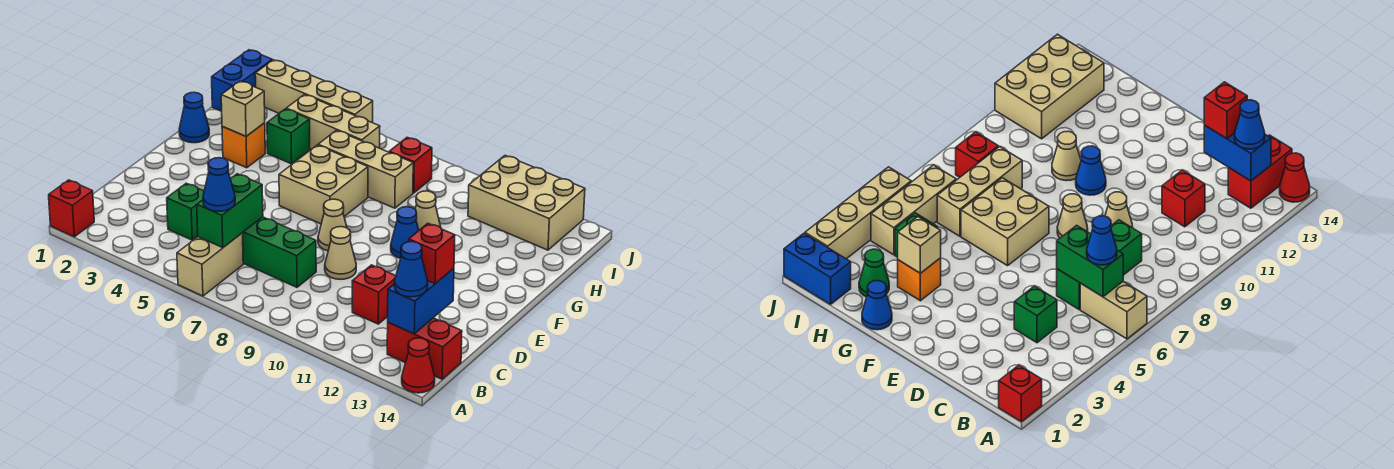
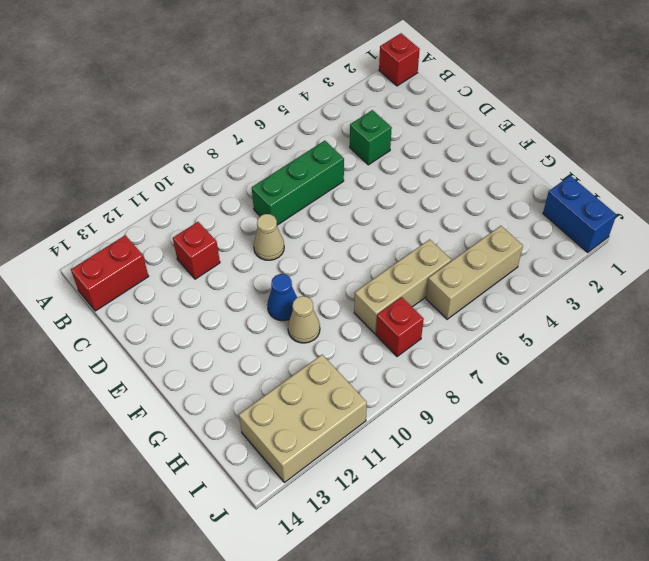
none -> tan 1x2 brick [177,233,243,296]
none -> red 1x1 cone [402,338,435,393]
none -> tan 1x1 cone [318,199,347,251]

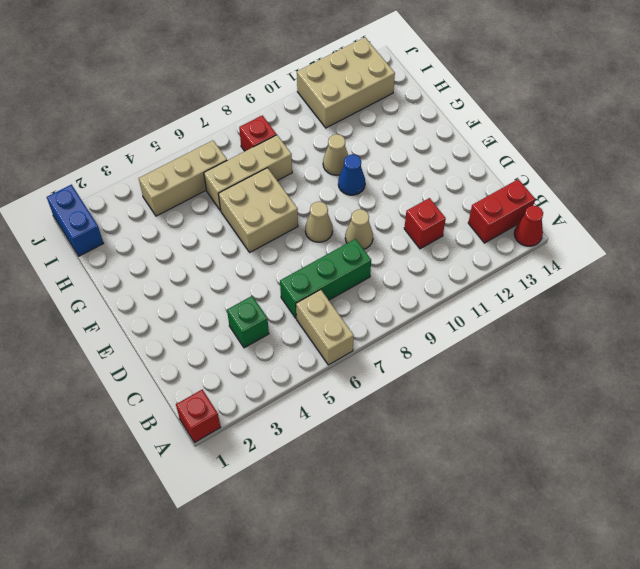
none -> blue 1x1 cone [179,92,209,143]
none -> orange 1x1 brick [222,123,265,168]
none -> green 1x1 cone [859,249,889,297]

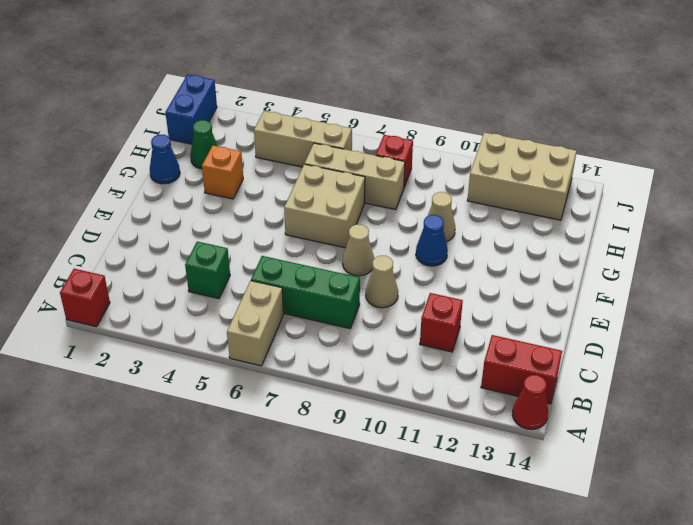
none -> green 1x1 brick [267,109,310,164]
none -> tan 1x4 brick [255,60,373,123]
none -> green 1x2 brick [197,174,263,248]

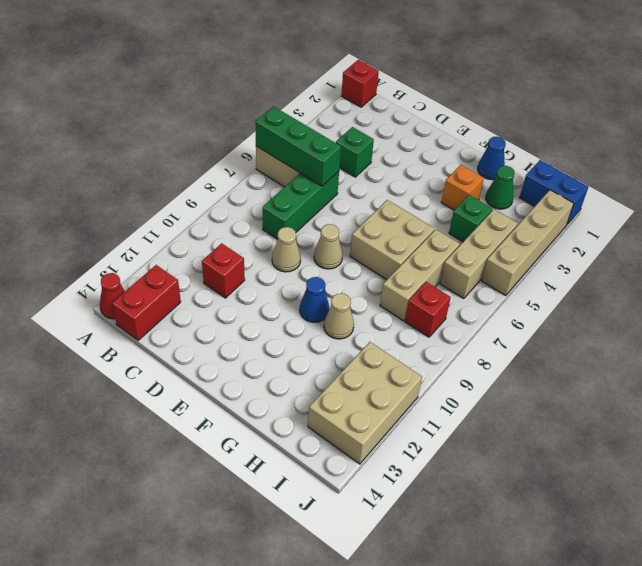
green 1x3 brick [255,106,341,186] -> green 1x2 brick [197,174,263,248]
none -> blue 1x2 brick [388,268,454,334]
none -> tan 1x1 brick [221,81,265,136]
none -> blue 1x1 cone [203,158,235,211]

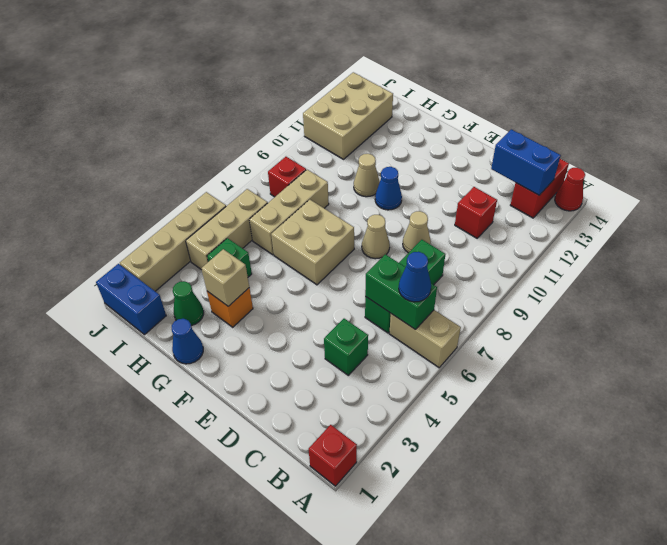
none -> blue 1x1 cone [394,242,428,297]
none -> red 1x1 brick [409,223,455,284]

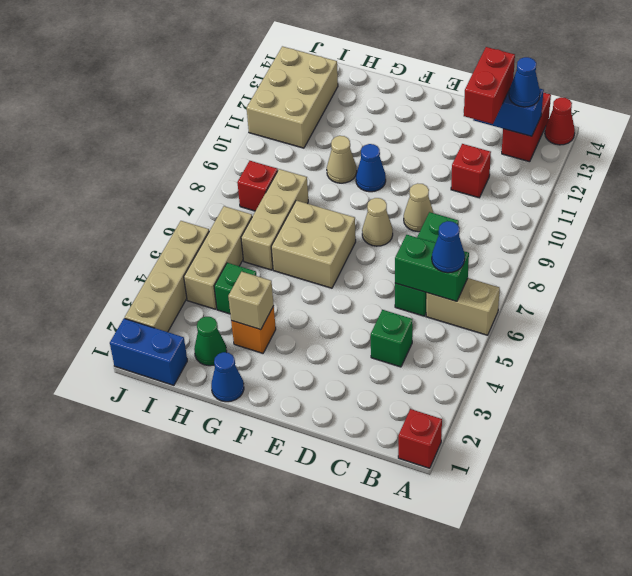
red 1x2 brick [464,47,515,124] -> red 1x1 brick [409,223,455,284]

